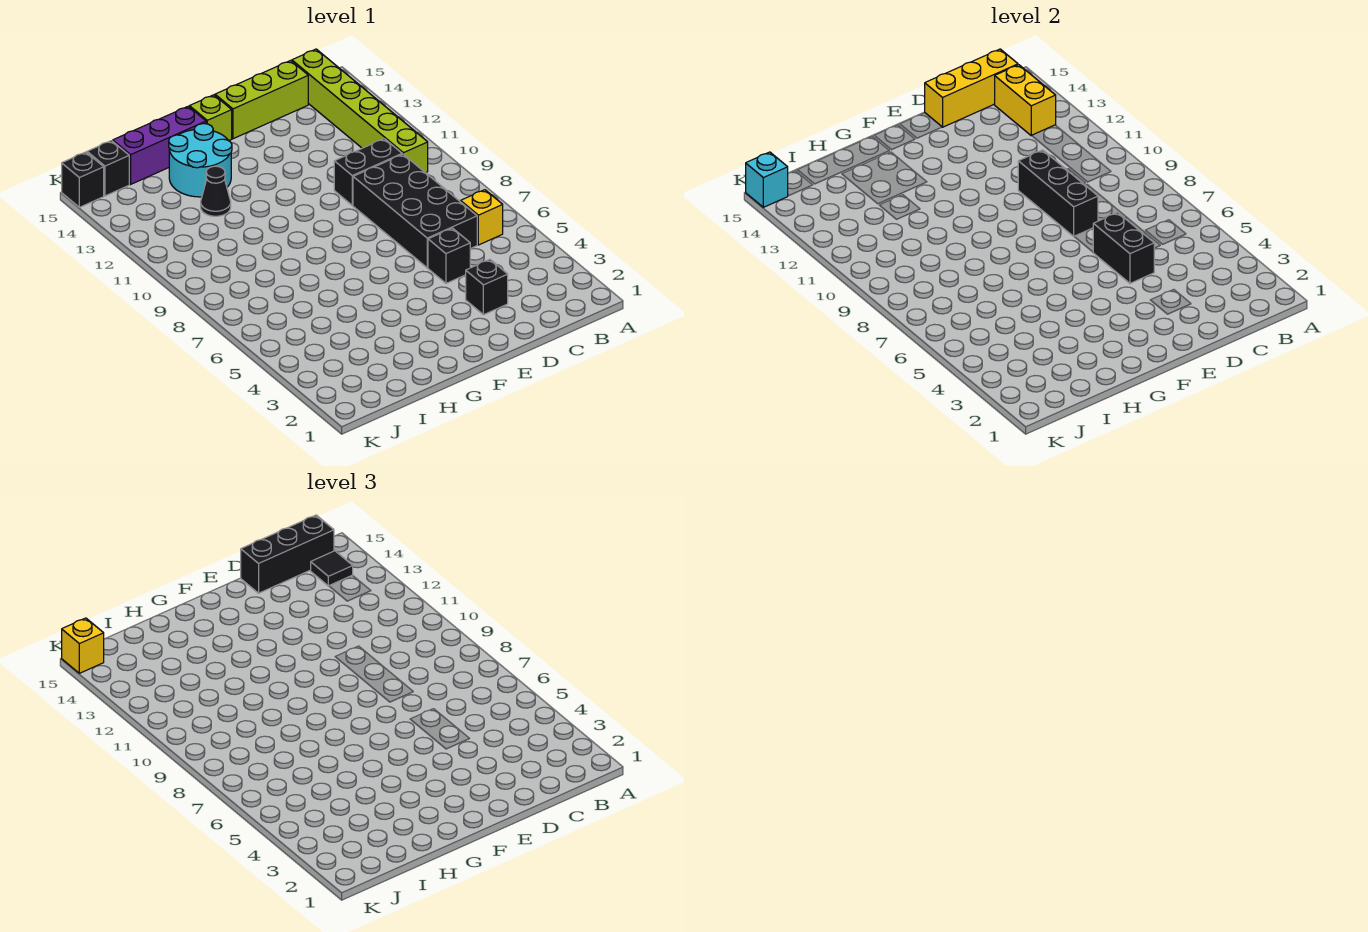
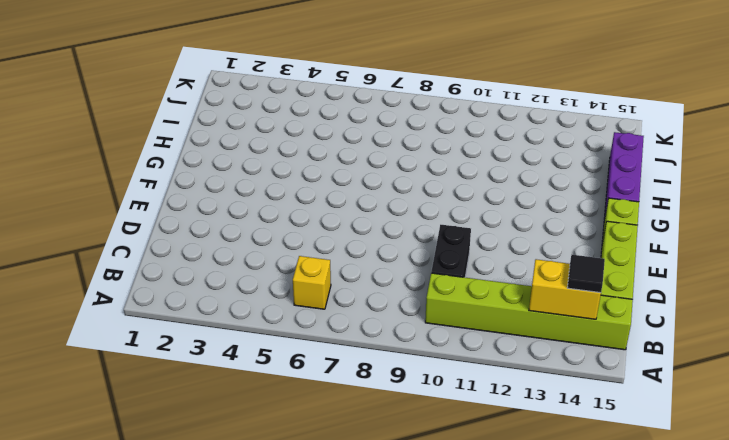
none -> black 2x4 brick [353,154,477,268]
none -> black 1x1 brick [466,259,508,315]
none -> black 1x1 brick [428,228,470,283]

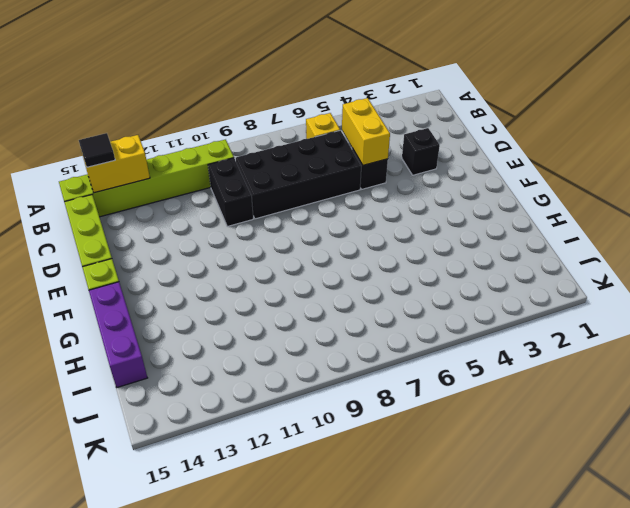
yellow 1x2 brick [342,98,390,165] -> black 1x2 brick [1093,213,1154,283]
none -> cyan 2x2 round brick [169,124,232,197]
none -> black 1x1 cone [201,166,231,216]
none -> black 1x1 brick [87,141,129,196]

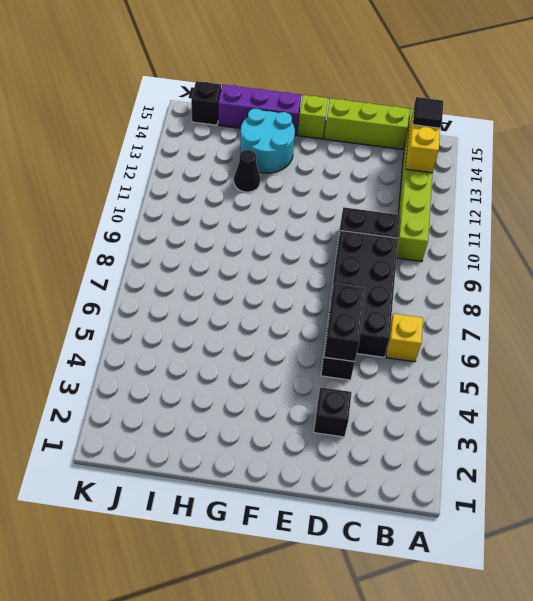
none -> black 1x1 brick [62,152,104,207]
none -> yellow 1x3 brick [925,49,1018,127]
none -> black 1x3 brick [1018,150,1098,236]

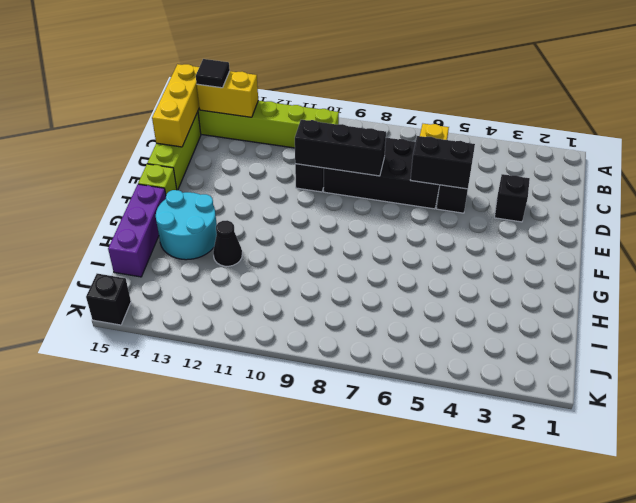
none -> black 1x1 brick [87,141,129,196]
none -> cyan 1x1 brick [746,152,788,207]
none -> black 1x3 brick [241,515,334,593]

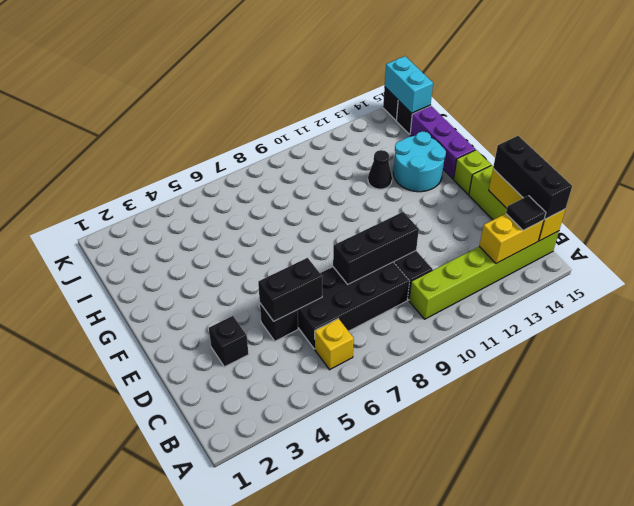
cyan 1x2 brick [385,56,433,113] -> cyan 1x1 brick [746,152,788,207]
none -> yellow 1x1 brick [62,618,104,673]

